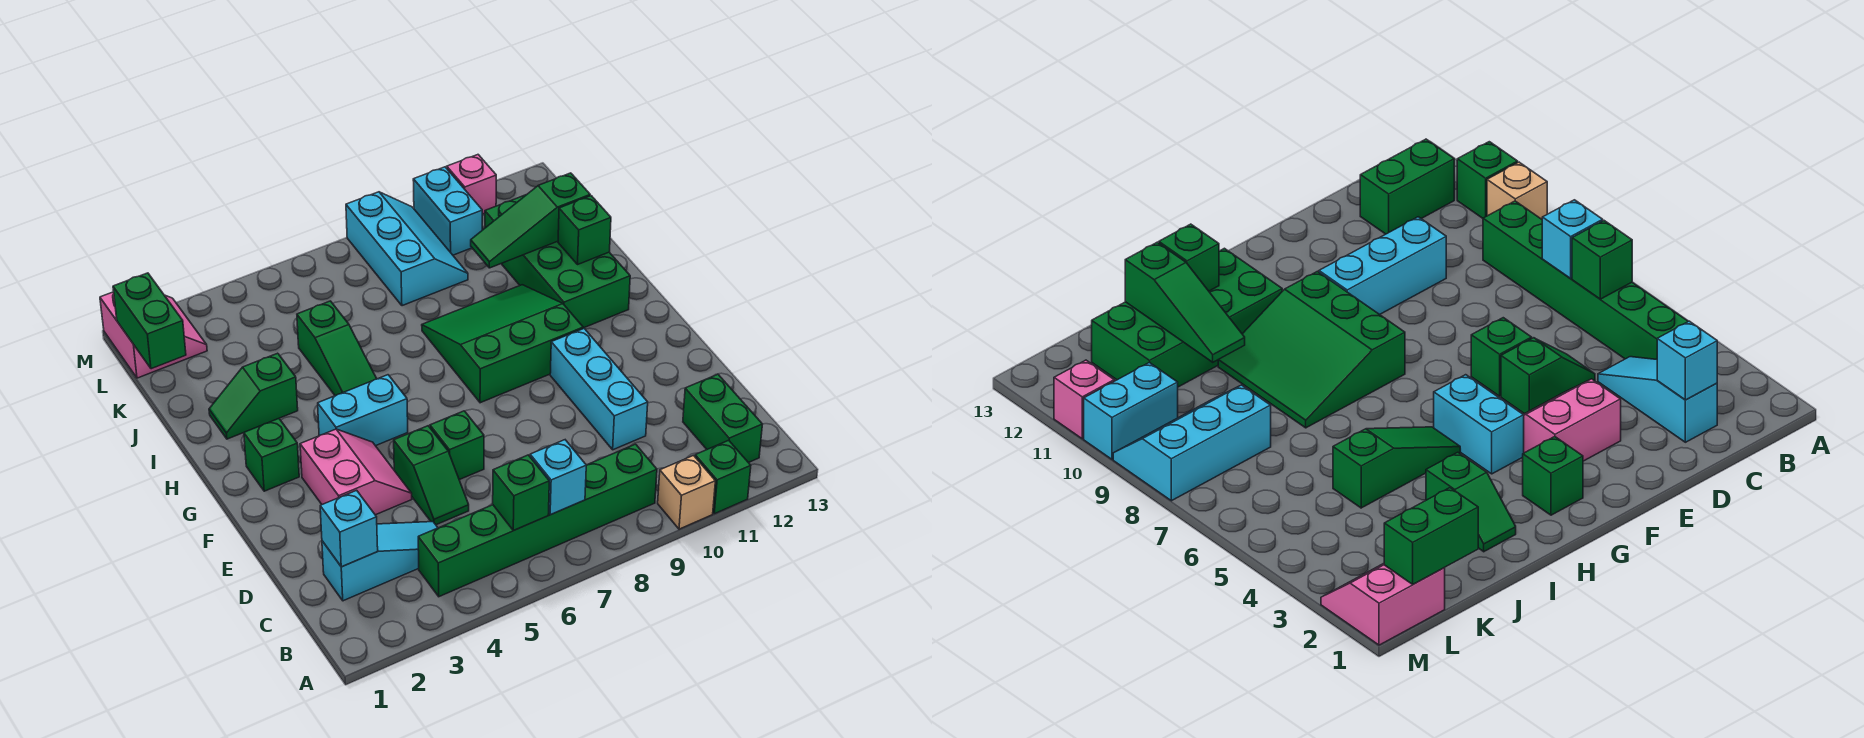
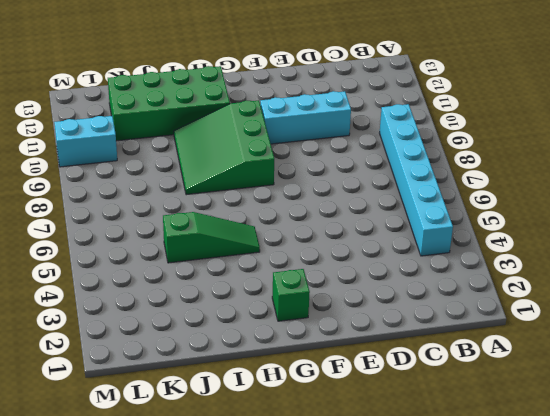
cyan 1x6 brick [380,104,453,256] -> green 1x6 brick [418,444,657,597]
none -> tan 1x1 brick [658,456,715,529]
none -> green 1x1 brick [695,440,751,514]
none -> green 1x2 brick [683,374,762,463]

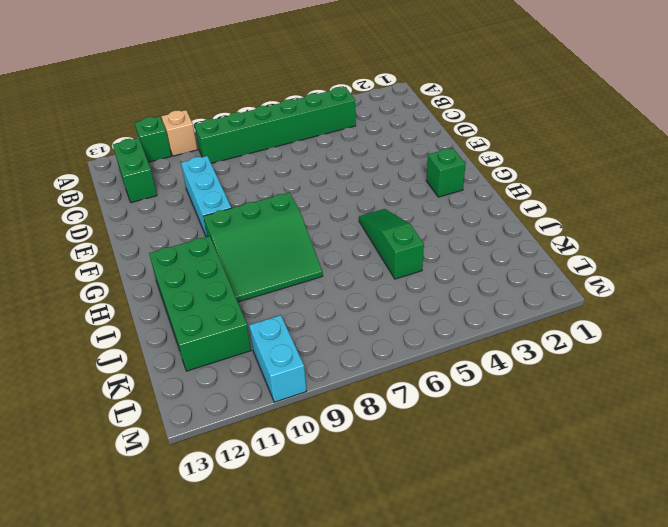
none -> cyan 1x3 slope [322,522,438,601]
none -> green 1x2 slope [394,426,469,525]
none -> pink 2x2 slope [300,429,412,515]

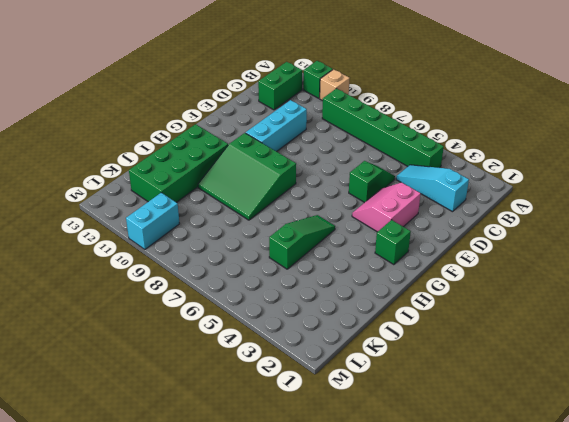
none -> green 1x1 brick [430,411,484,480]
none -> cyan 1x2 brick [318,375,408,446]
none -> green 1x2 slope [209,353,298,439]

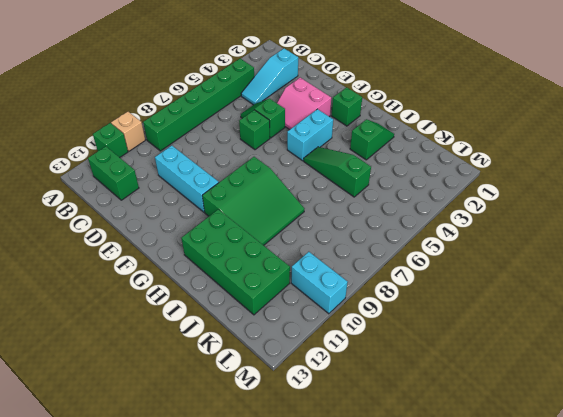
none -> cyan 2x3 slope [346,192,468,306]
none -> pink 2x2 slope [100,292,207,378]
none -> pink 1x1 brick [447,155,496,214]

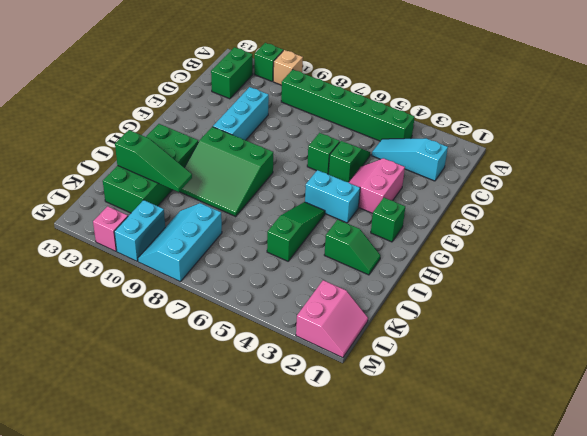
pink 2x2 slope [296,280,368,358] -> pink 2x2 slope turned to [100,292,207,378]
none -> green 1x1 brick [493,455,549,530]
none -> cyan 1x1 brick [530,440,586,515]
none -> cyan 1x1 brick [320,490,378,567]

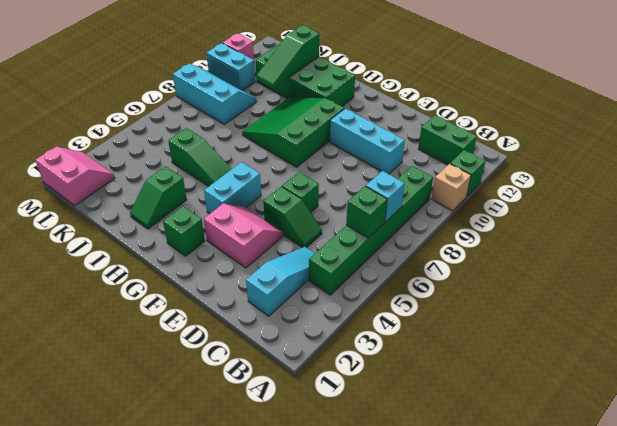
none -> cyan 1x1 brick [320,490,378,567]
none -> green 1x1 brick [558,196,611,264]
none -> green 1x2 brick [113,273,186,369]

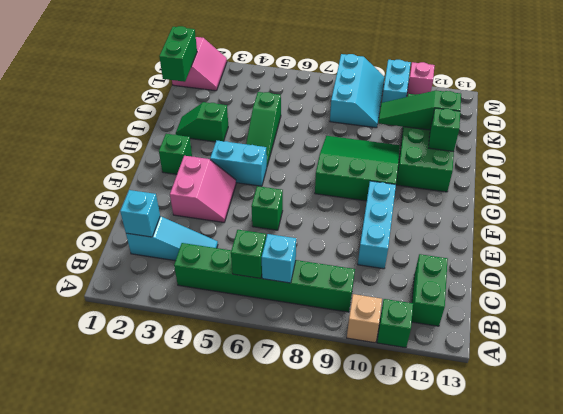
none -> green 1x2 slope [394,426,469,525]

